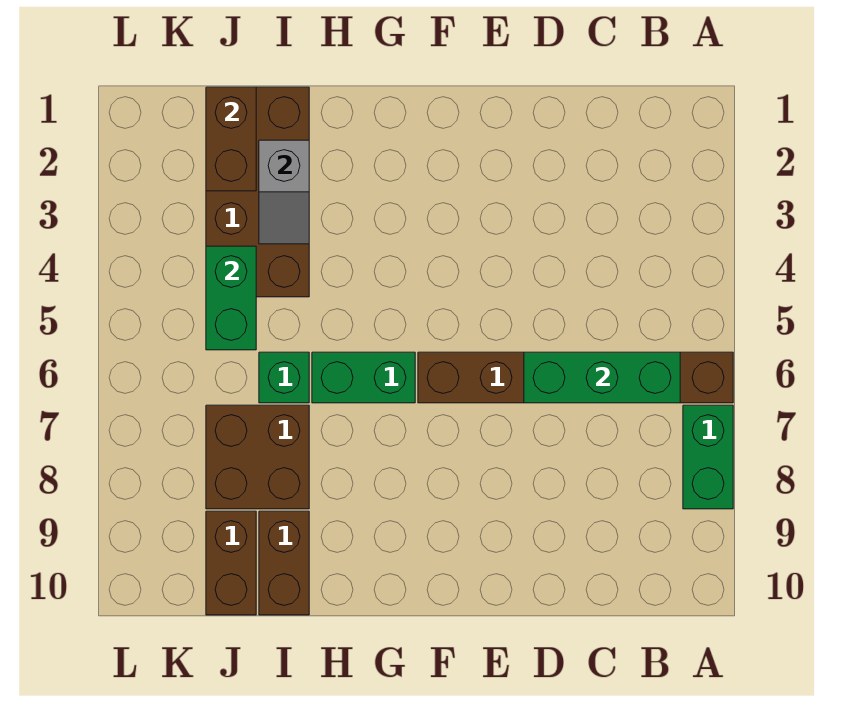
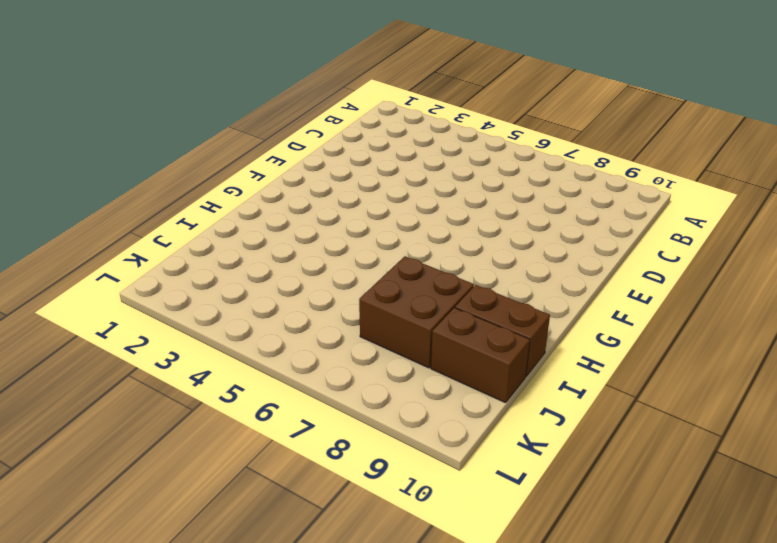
none -> brown 1x6 brick [418,352,733,403]
none -> green 1x2 brick [683,405,733,509]
none -> green 1x2 brick [312,352,415,403]

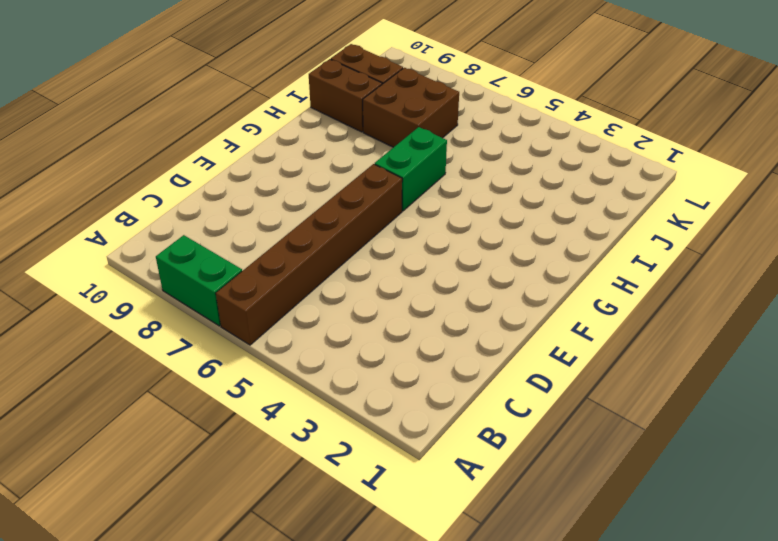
none -> brown 2x4 brick [206,87,309,297]
none -> green 1x1 brick [259,352,309,403]
none -> green 1x3 brick [524,352,680,403]

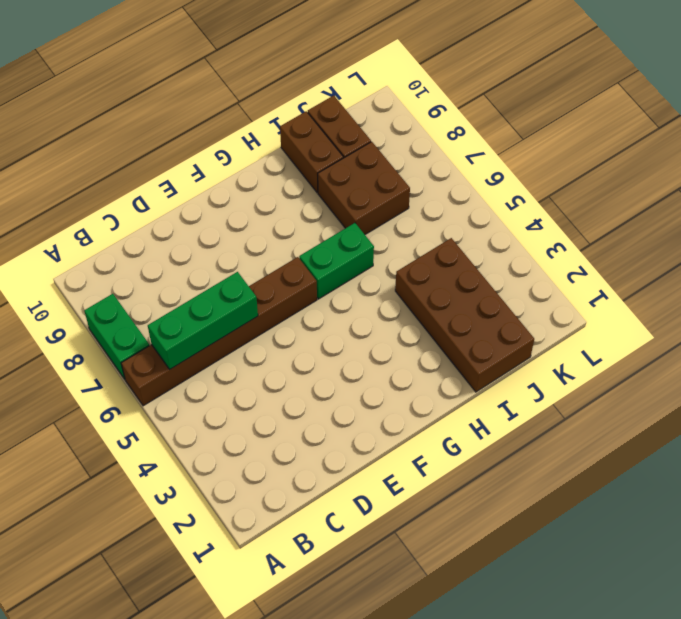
none -> green 1x1 brick [259,352,309,403]
none -> grey 1x2 slope [259,140,309,244]
none -> brown 1x2 brick [206,87,256,191]

